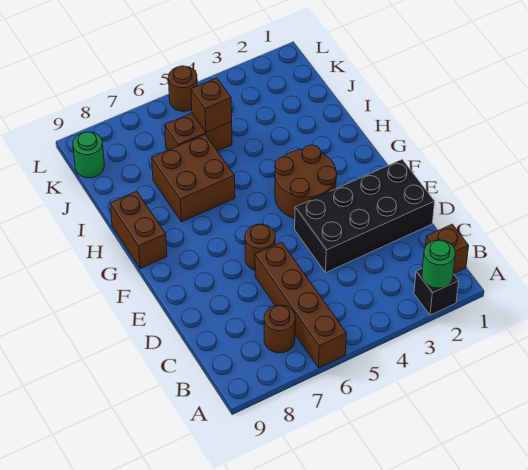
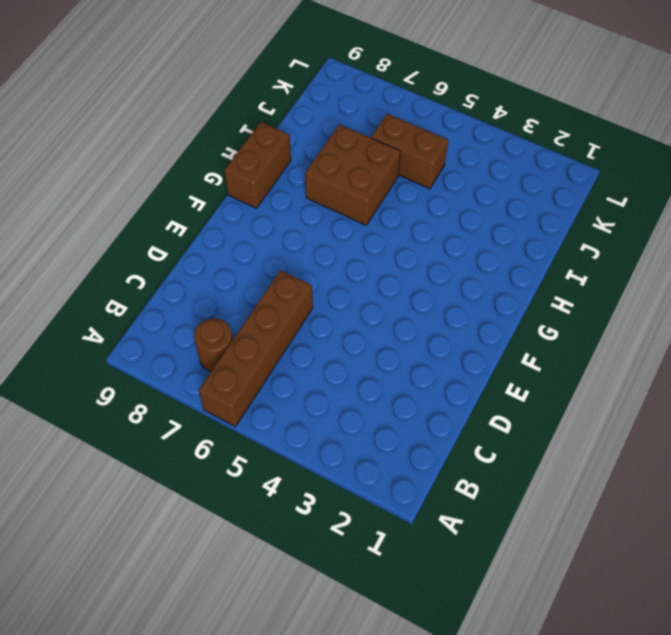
none -> black 1x1 brick [414,269,459,315]
none -> brown 1x1 brick [426,224,469,274]
none -> black 2x4 brick [295,160,435,272]

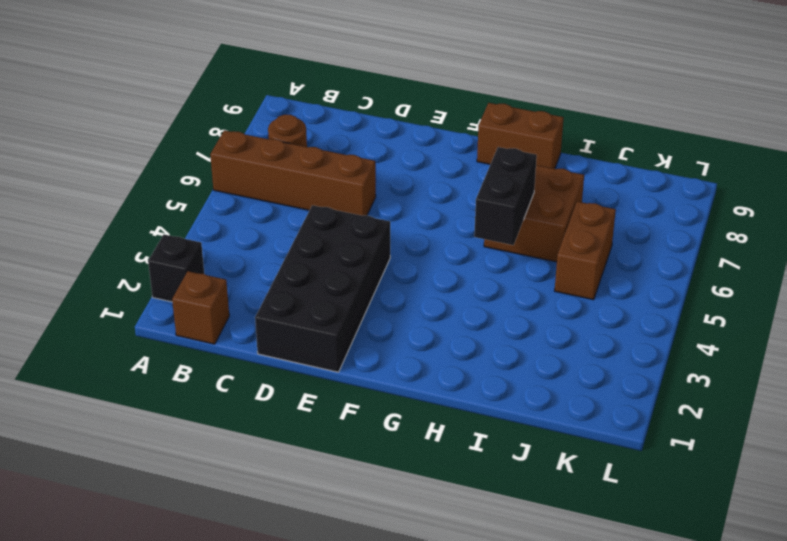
black 1x2 brick [474,147,537,245] -> none
none -> brown 1x1 round brick [245,224,275,270]
none -> brown 2x2 round brick [275,145,337,218]
none -> green 1x1 round brick [73,132,104,178]

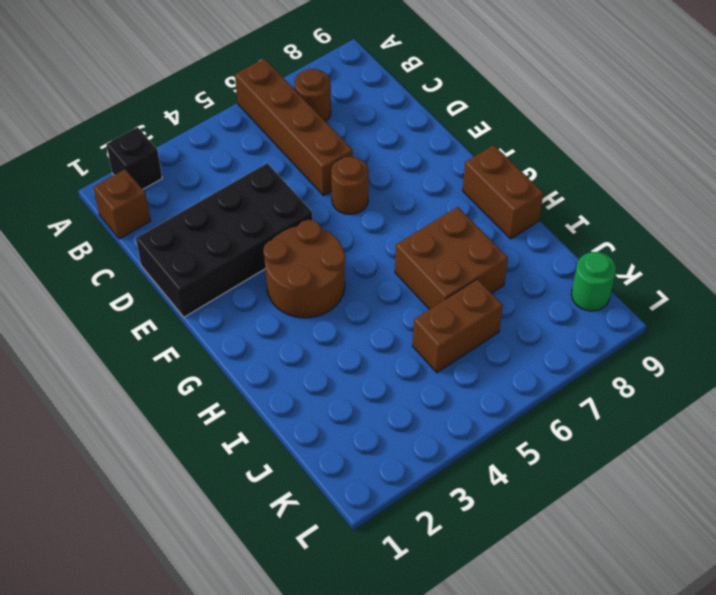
none -> brown 1x1 round brick [168,66,197,111]
none -> green 1x1 round brick [422,240,455,288]
none -> brown 1x1 brick [191,78,232,132]

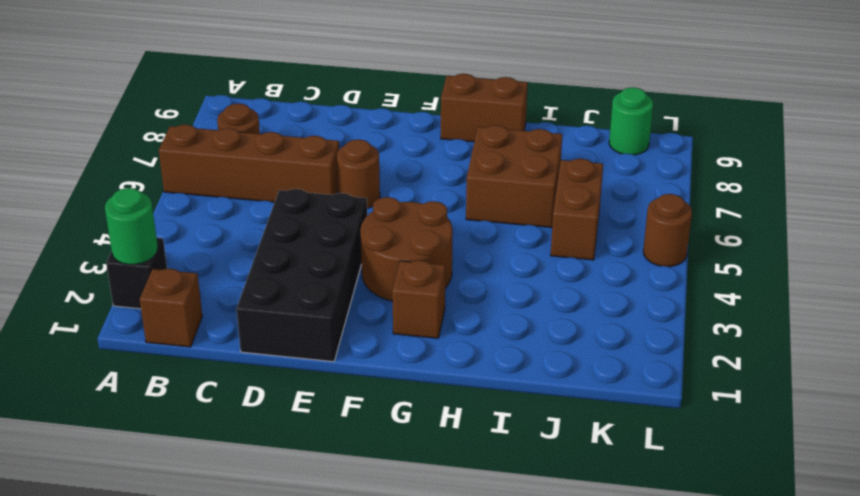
brown 1x1 brick [392,260,445,338] -> brown 1x1 brick moved to [191,78,232,132]

